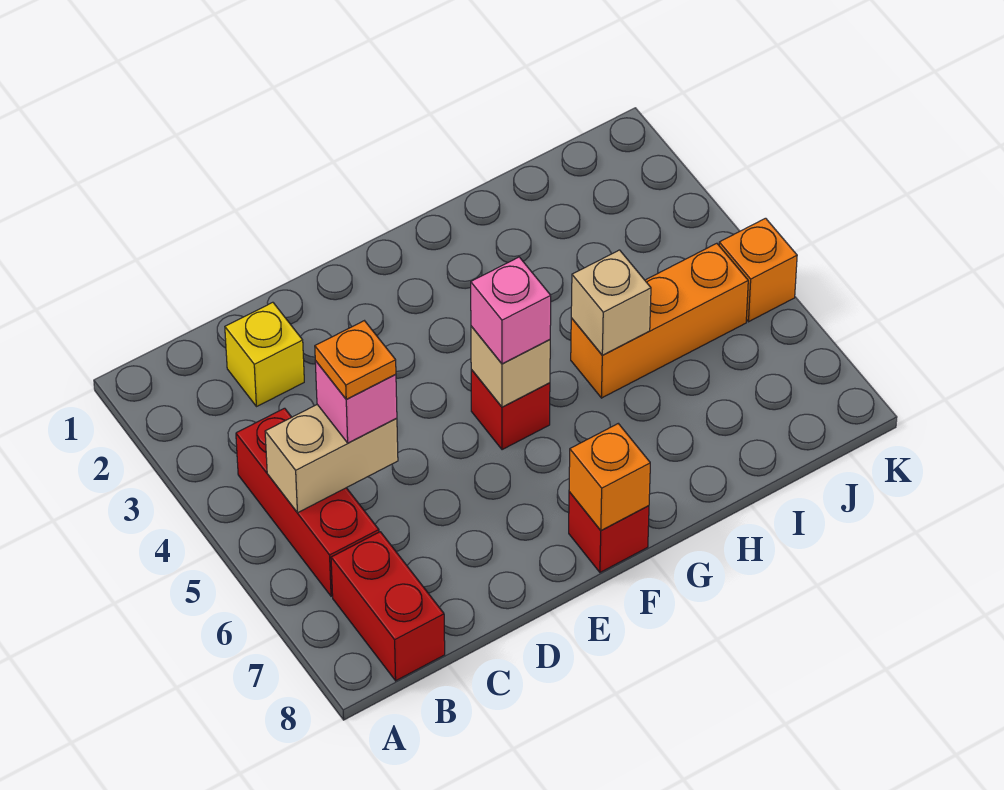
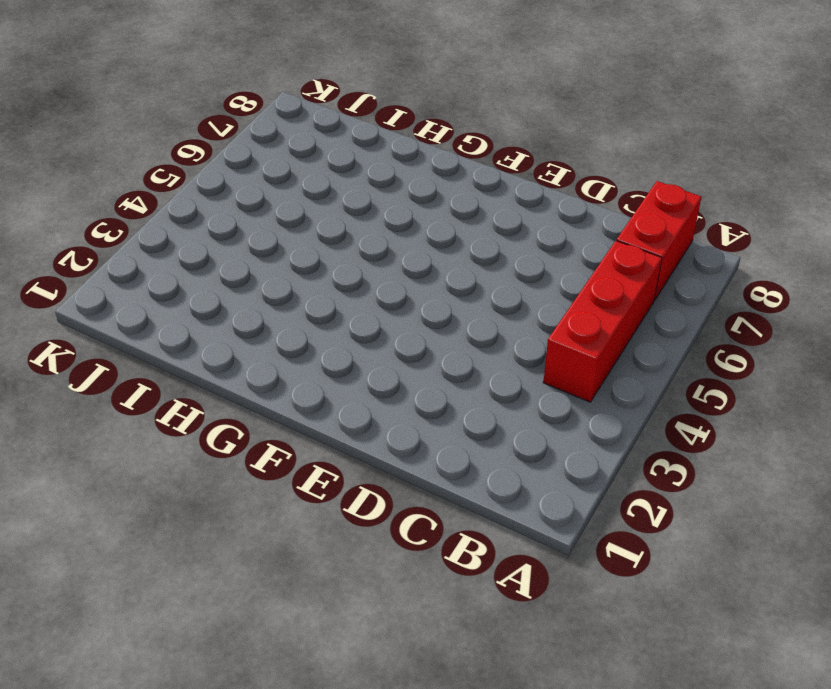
none -> yellow 1x1 brick [225,302,304,407]
none -> red 1x1 brick [471,370,550,450]
none -> red 1x1 brick [569,492,649,572]

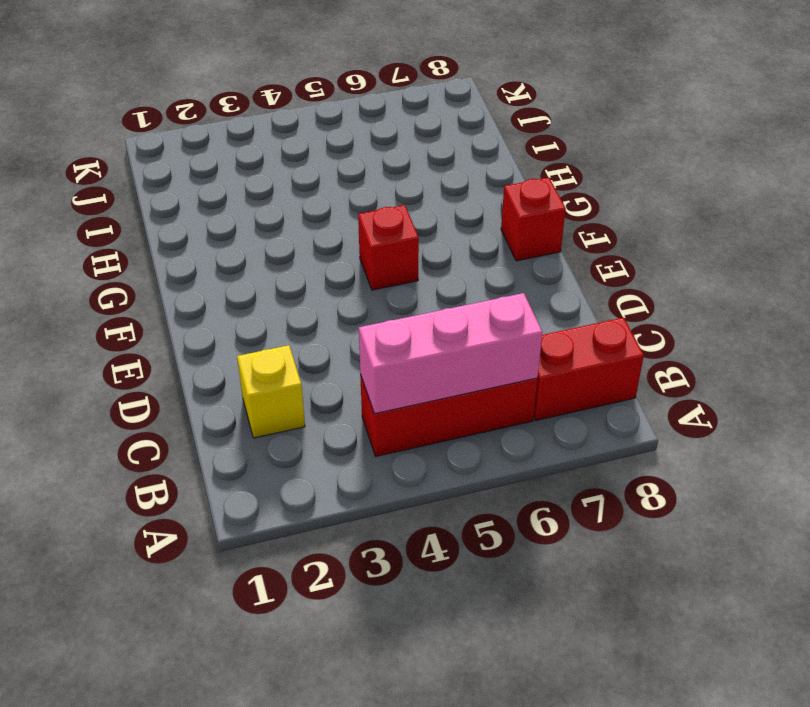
pink 1x3 brick [359,293,542,414] -> tan 1x2 brick [265,405,398,513]
none -> orange 1x3 brick [571,243,748,398]
none -> orange 1x1 brick [719,218,797,322]
none -> tan 1x1 brick [471,326,550,407]

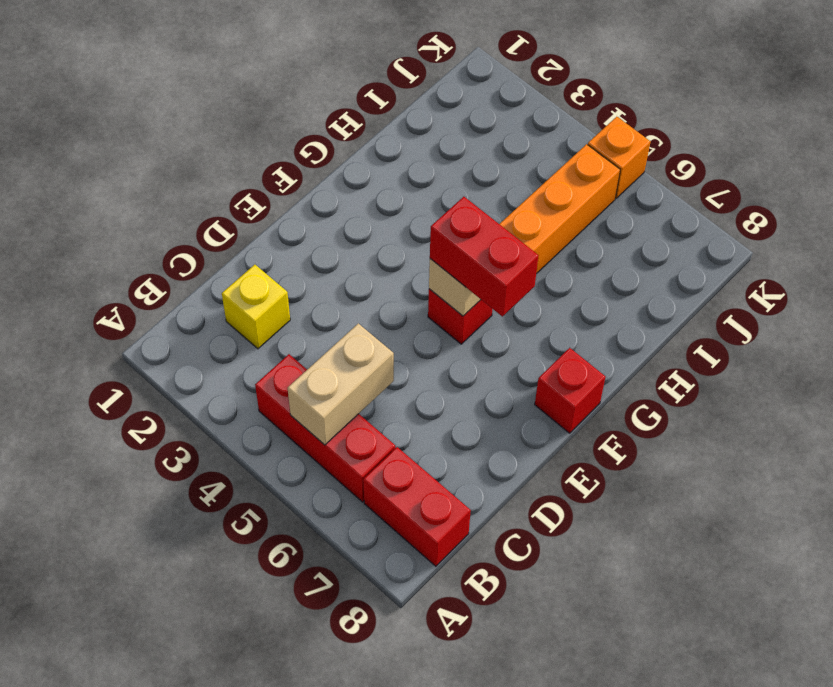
red 1x2 brick [430,197,539,317] -> pink 1x1 brick [471,257,551,364]
none -> orange 1x1 brick [569,424,650,531]
none -> tan 1x1 brick [571,250,651,355]
none -> pink 1x1 brick [315,361,397,443]

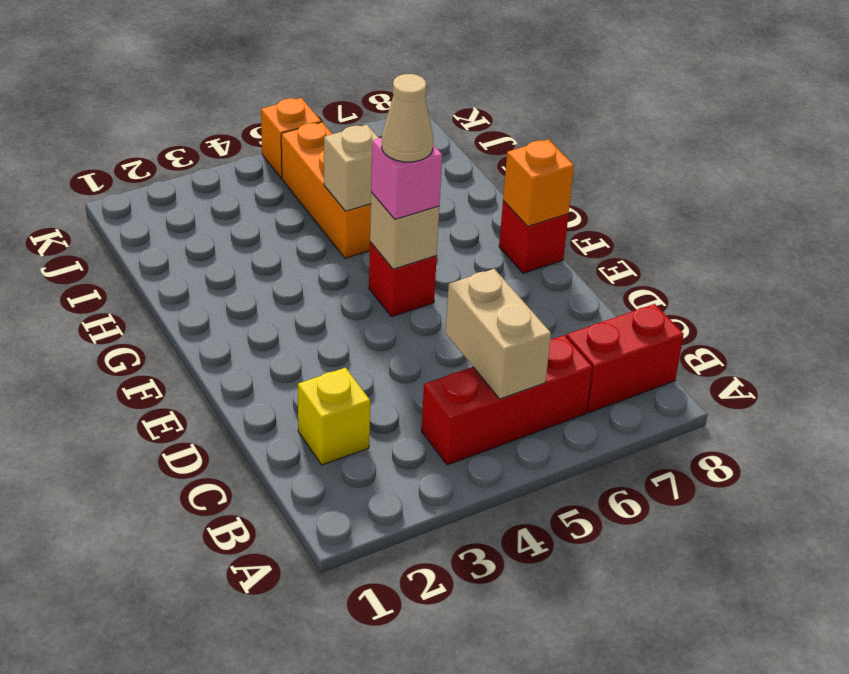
tan 1x1 cone [382,74,433,162] -> none
none -> pink 1x1 brick [315,361,397,443]
none -> orange 1x1 plate [315,321,396,399]

